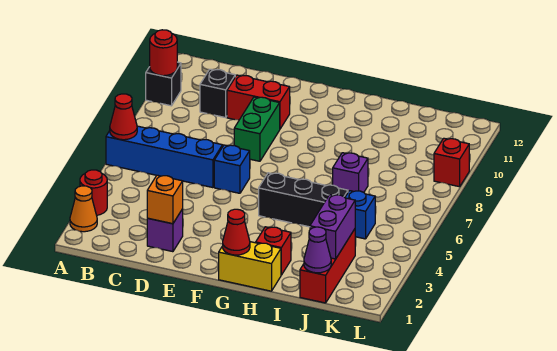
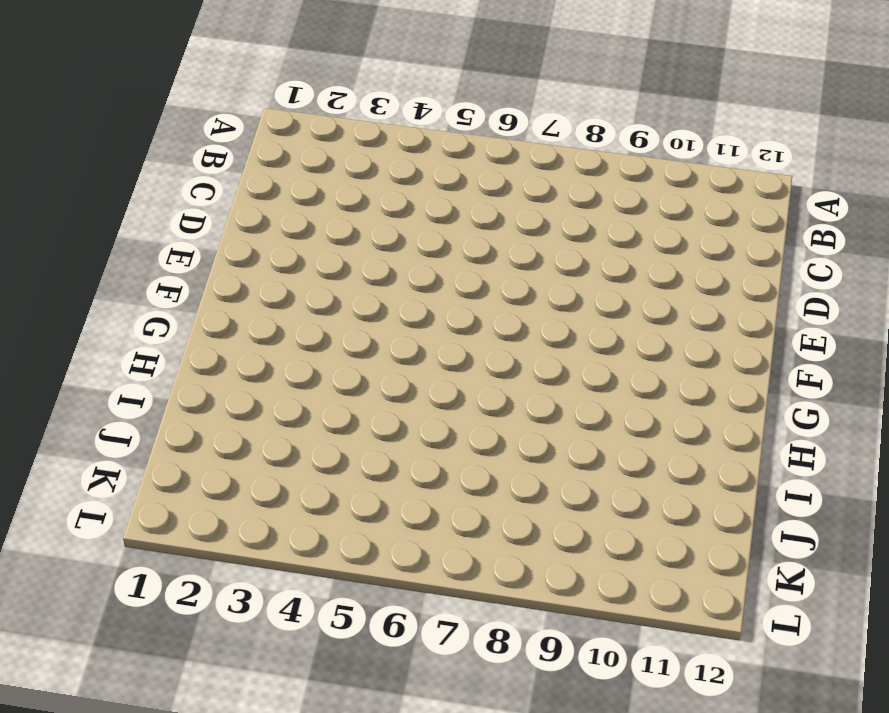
none -> orange 1x1 cone [70,186,97,232]
none -> red 1x1 round brick [80,170,107,215]
none -> blue 1x4 brick [106,126,223,188]

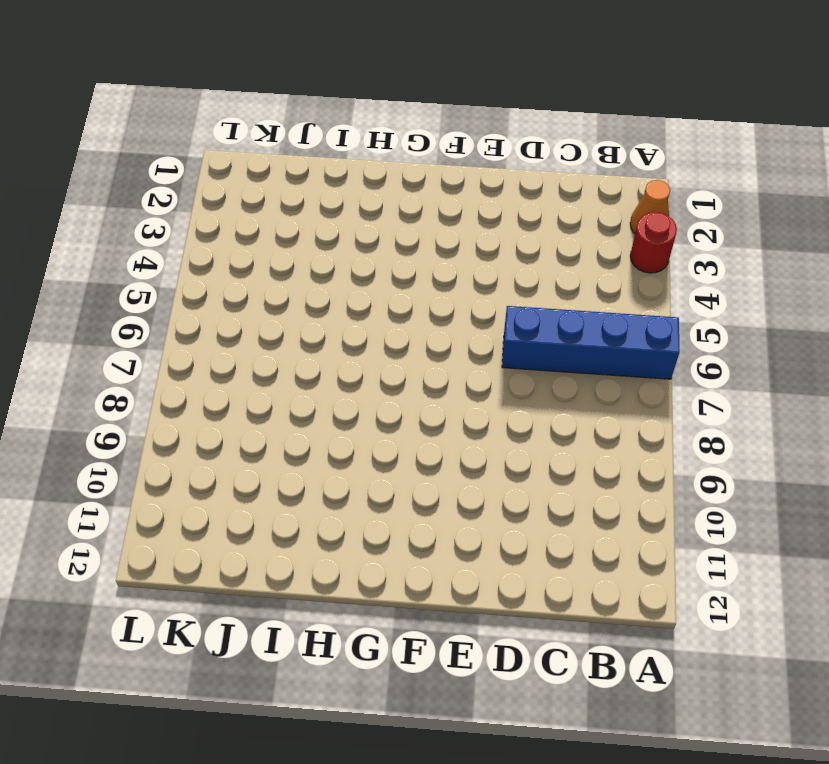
none -> black 1x1 brick [146,62,181,106]
none -> black 1x1 brick [200,69,235,118]
none -> purple 1x1 brick [147,209,183,252]

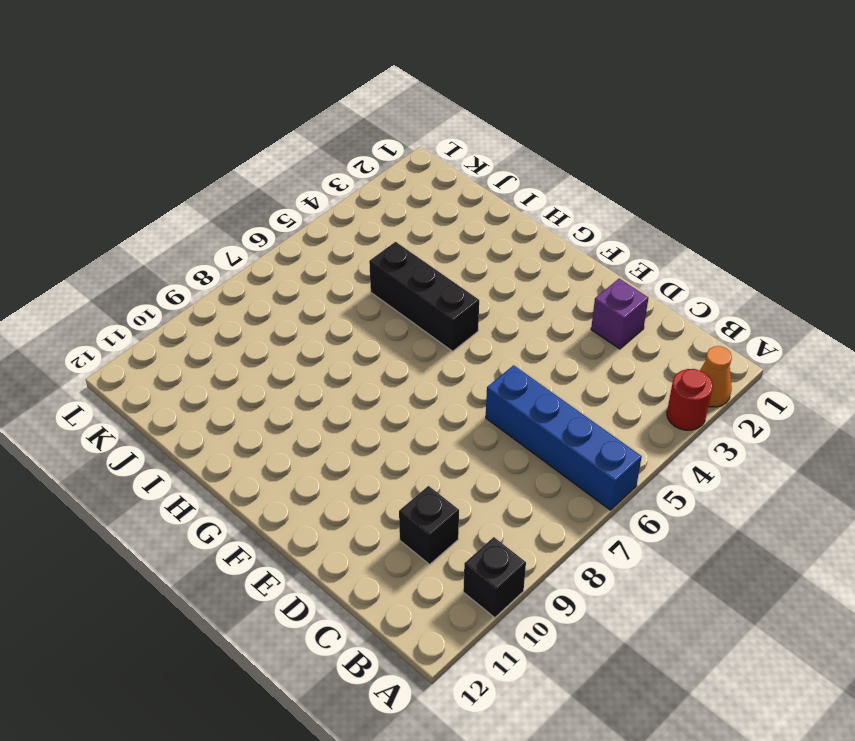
none -> red 1x2 brick [227,75,290,129]
none -> blue 1x1 brick [214,145,250,193]
none -> green 1x2 brick [234,97,280,161]

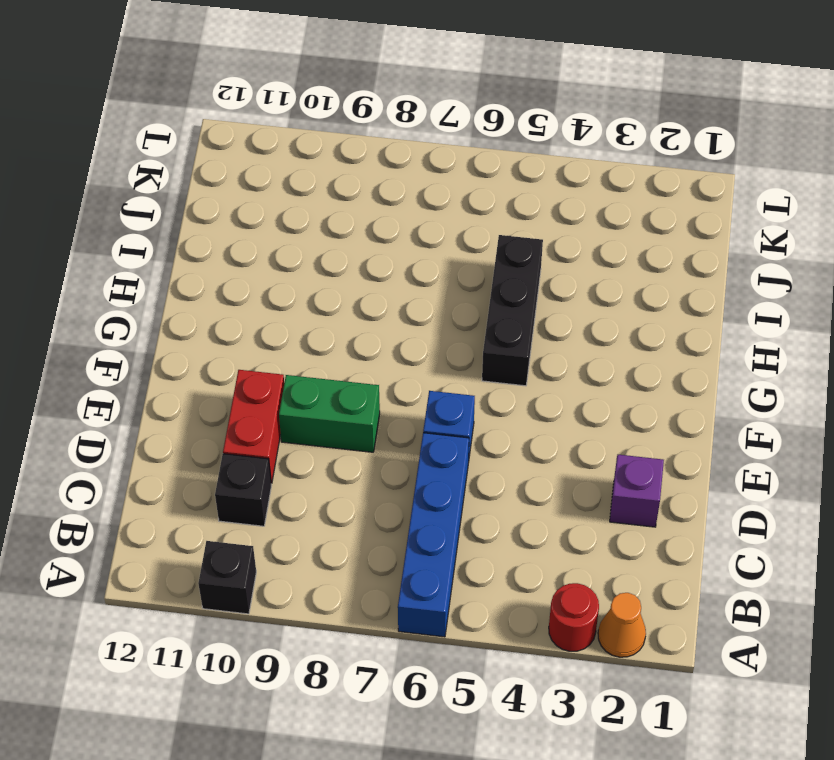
none -> yellow 1x2 brick [219,242,281,291]
none -> red 1x1 brick [256,227,291,275]
none -> purple 1x1 brick [333,153,368,192]

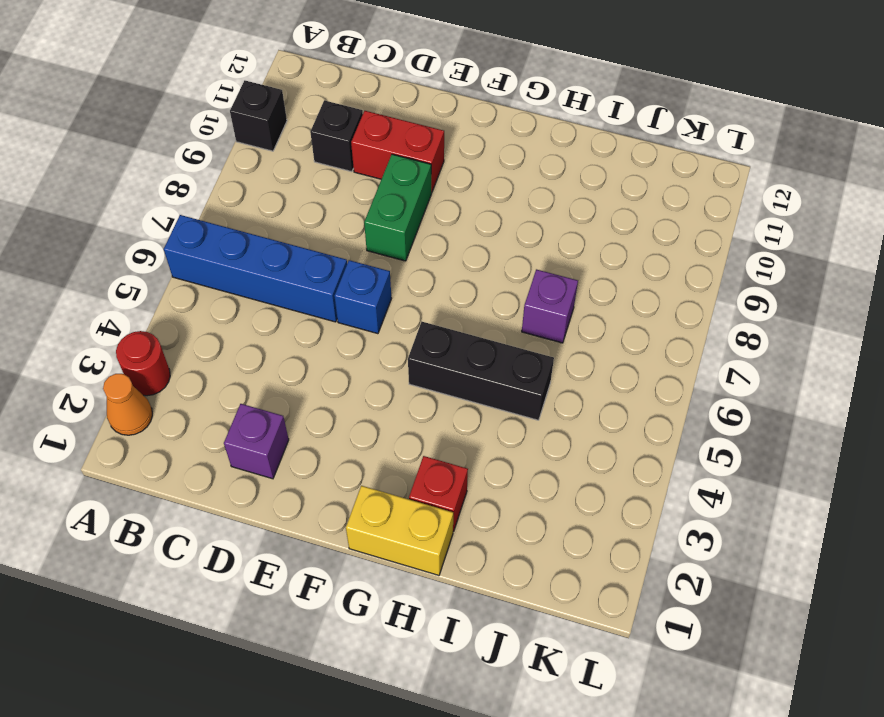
none -> red 1x3 brick [300,229,355,303]
none -> blue 1x1 brick [345,191,375,239]
none -> red 1x1 brick [434,138,469,187]

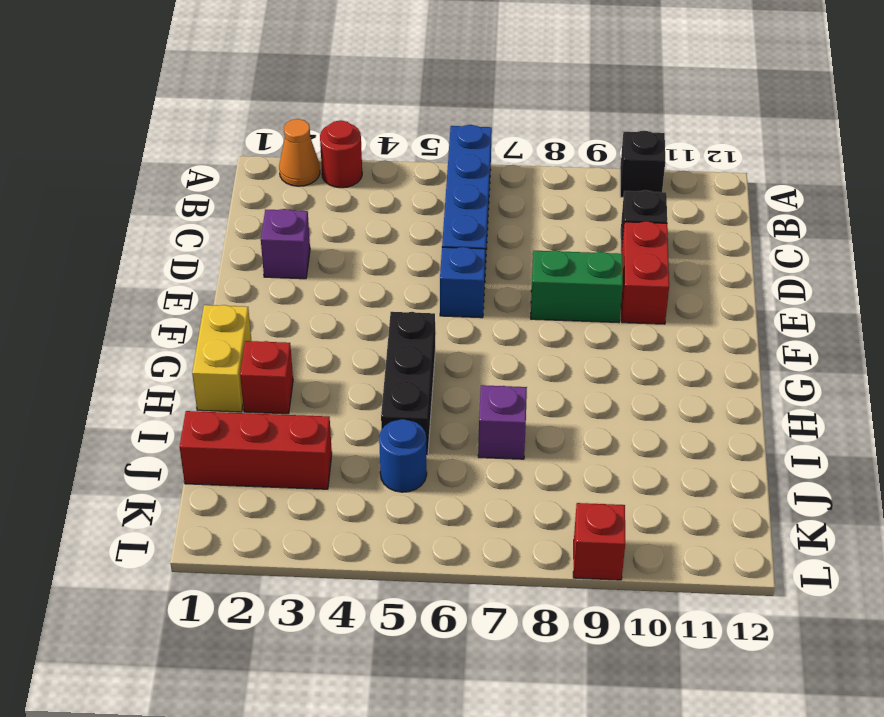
blue 1x1 round brick [379,419,427,492] -> blue 1x1 brick [345,191,375,239]
none -> red 1x1 cone [110,94,137,140]
none -> red 1x1 round brick [150,30,177,76]
none -> orange 1x1 brick [147,175,183,224]

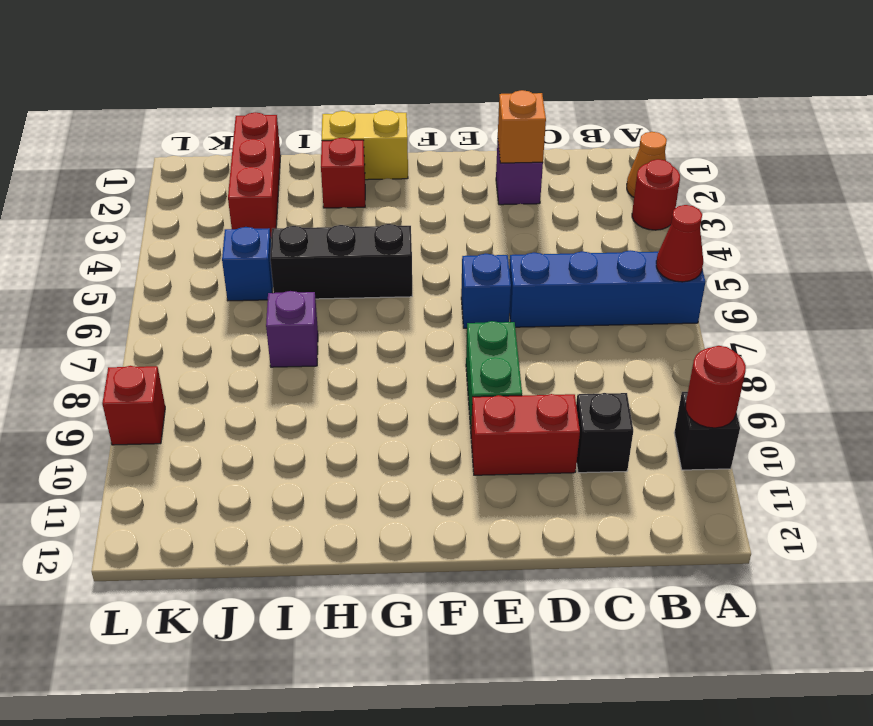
none -> red 1x1 cone [223,209,250,255]
none -> purple 1x1 cone [304,227,331,273]
none -> purple 1x2 brick [310,195,355,259]

